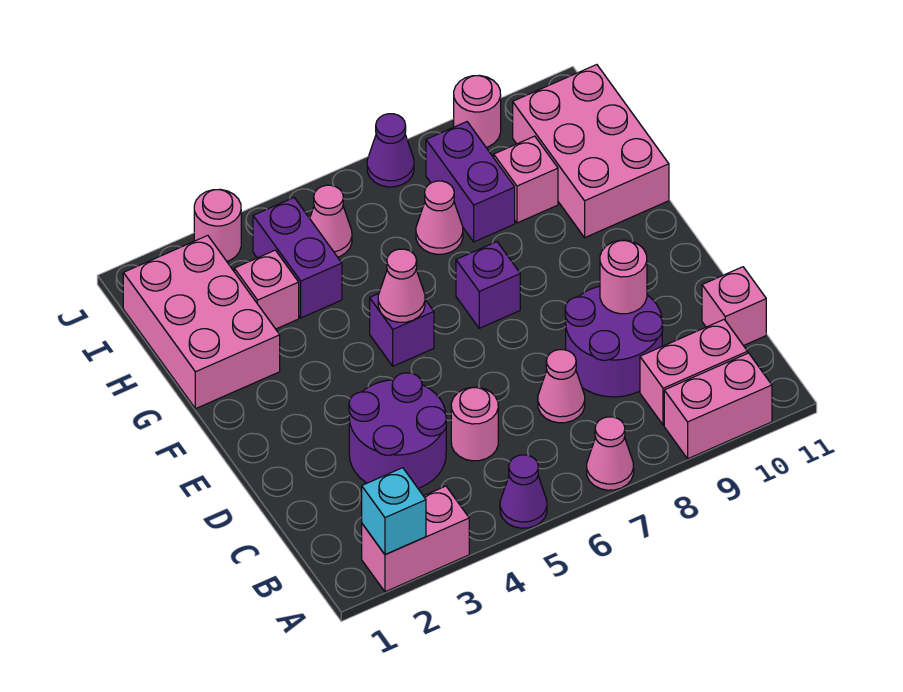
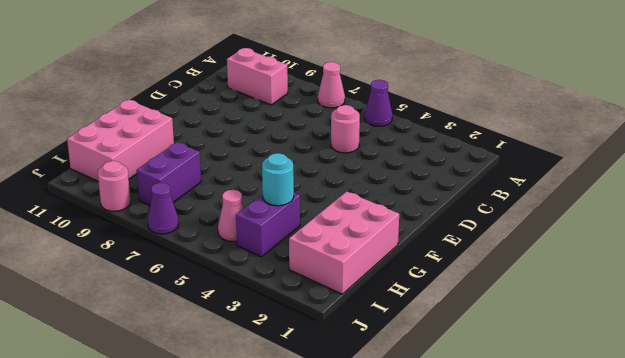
cyan 1x1 round brick [262,153,294,206] -> none
none -> pink 1x2 brick [362,486,469,592]
none -> pink 1x2 brick [664,353,772,459]
none -> purple 2x2 round brick [349,373,446,488]

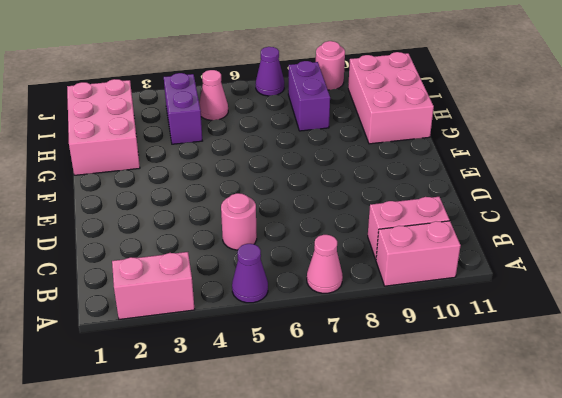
none -> purple 2x2 round brick [349,373,446,488]
none -> pink 1x1 cone [538,350,585,423]
none -> purple 2x2 round brick [565,286,663,397]

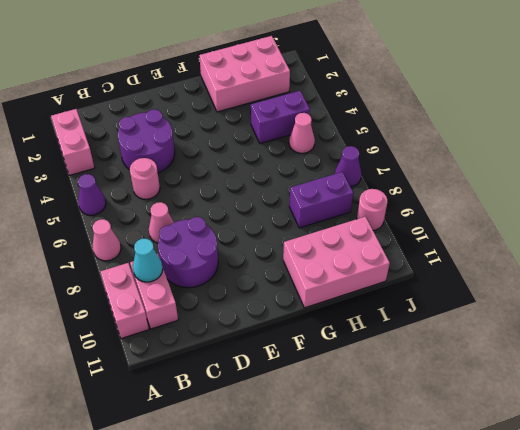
cyan 1x1 cone [133,239,163,282] -> none
none -> pink 1x1 brick [702,267,766,346]
none -> purple 1x1 brick [370,294,434,366]
none -> purple 1x1 brick [456,242,520,328]

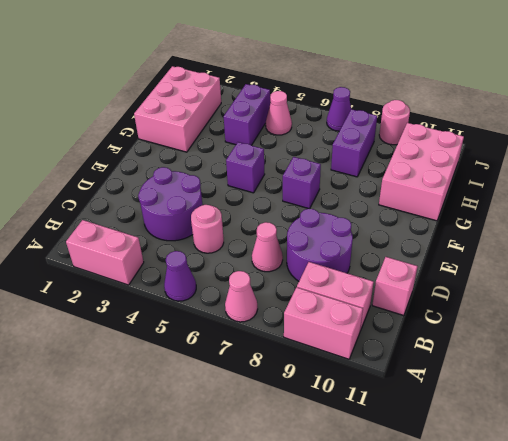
none -> pink 1x1 brick [234,250,299,329]
none -> pink 1x1 cone [416,181,463,254]
none -> pink 1x1 brick [494,136,558,223]

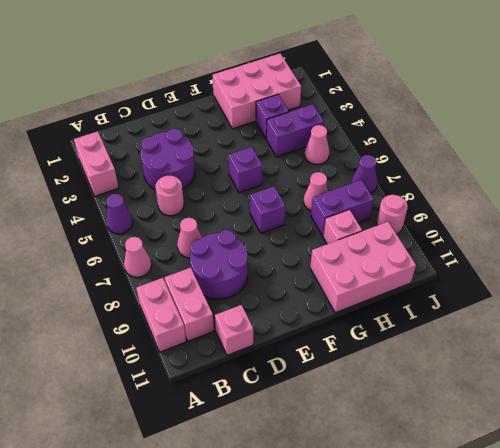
purple 1x1 brick [256,94,289,138] -> pink 1x1 brick [234,250,299,329]
none -> pink 1x1 round brick [194,189,241,261]
none -> cyan 1x1 brick [362,468,426,555]
none -> pink 1x1 round brick [600,240,647,314]

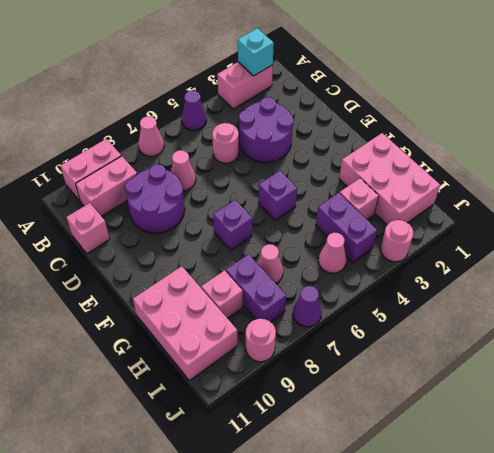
none -> pink 1x1 round brick [600,240,647,314]
none -> pink 1x1 cone [378,249,425,322]

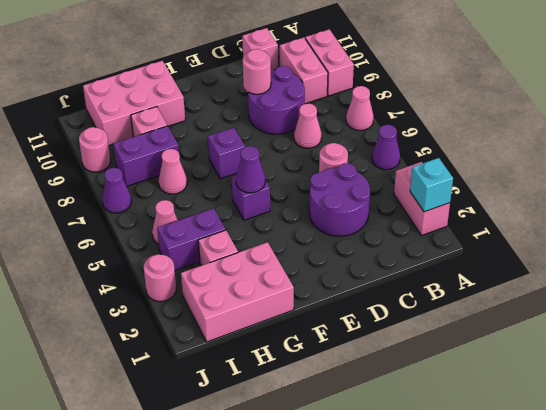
purple 1x1 cone [236,146,265,193] -> pink 1x1 cone [378,249,425,322]

